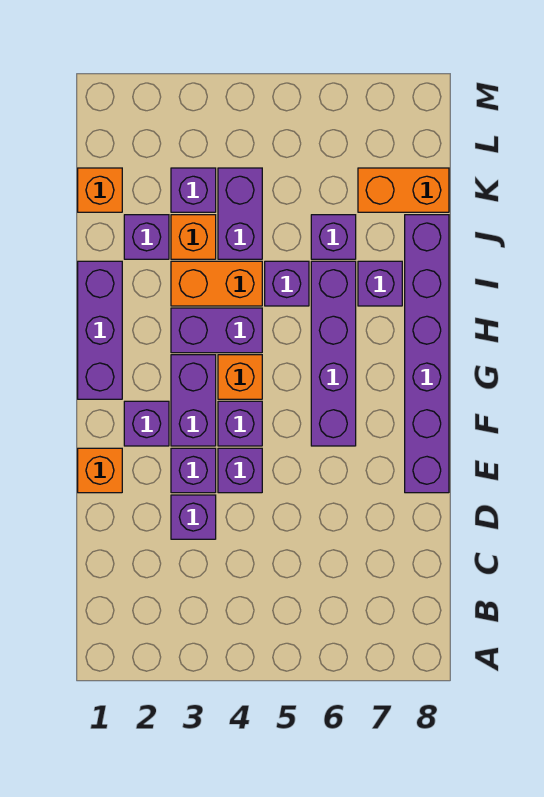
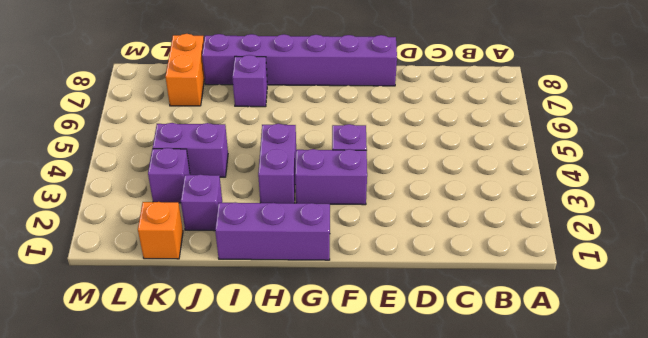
none -> purple 1x1 brick [171,495,216,539]
none -> orange 1x1 brick [78,448,122,493]
none -> purple 1x1 brick [171,448,216,493]

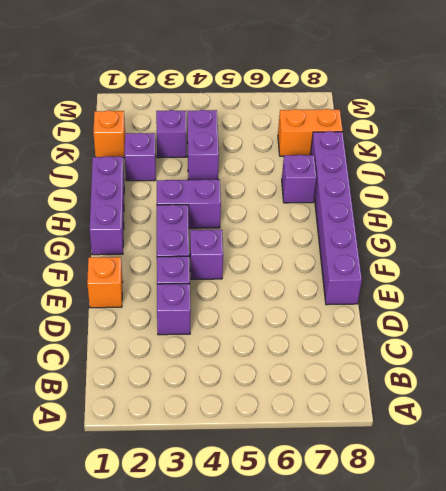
none -> purple 1x1 brick [218,448,262,493]
none -> purple 1x1 brick [124,401,169,446]
none -> purple 1x4 brick [311,261,356,446]

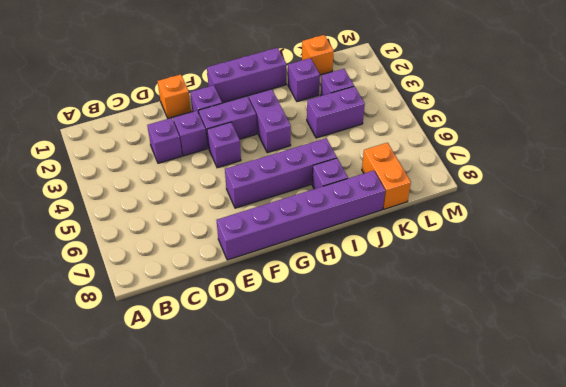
none -> purple 1x1 brick [218,448,262,493]
none -> orange 1x1 brick [218,355,262,399]
none -> orange 1x2 brick [171,261,262,306]

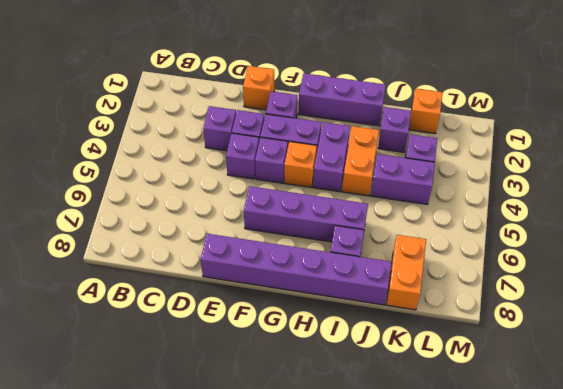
none -> purple 1x1 brick [265,261,309,306]
none -> orange 1x1 brick [171,215,216,259]
none -> purple 1x1 brick [311,215,356,259]

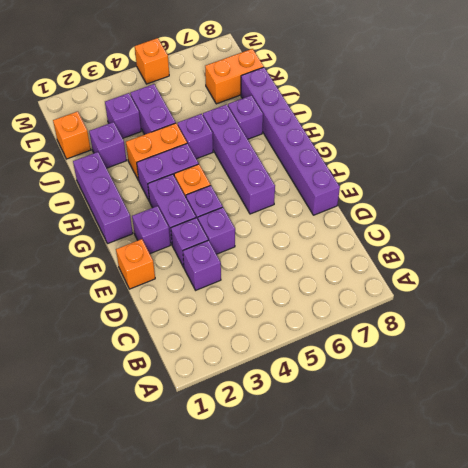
orange 1x1 brick [135,38,169,84] -> orange 1x1 brick moved to [171,215,216,259]
none -> purple 1x1 brick [311,215,356,259]

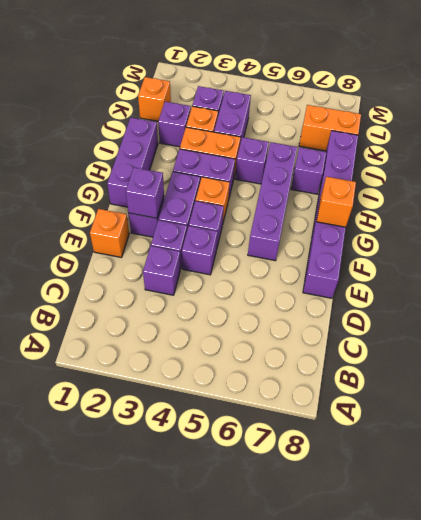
purple 1x1 brick [126,168,164,218] -> purple 1x1 brick moved to [311,215,356,259]
orange 1x1 brick [317,177,356,227] -> none

